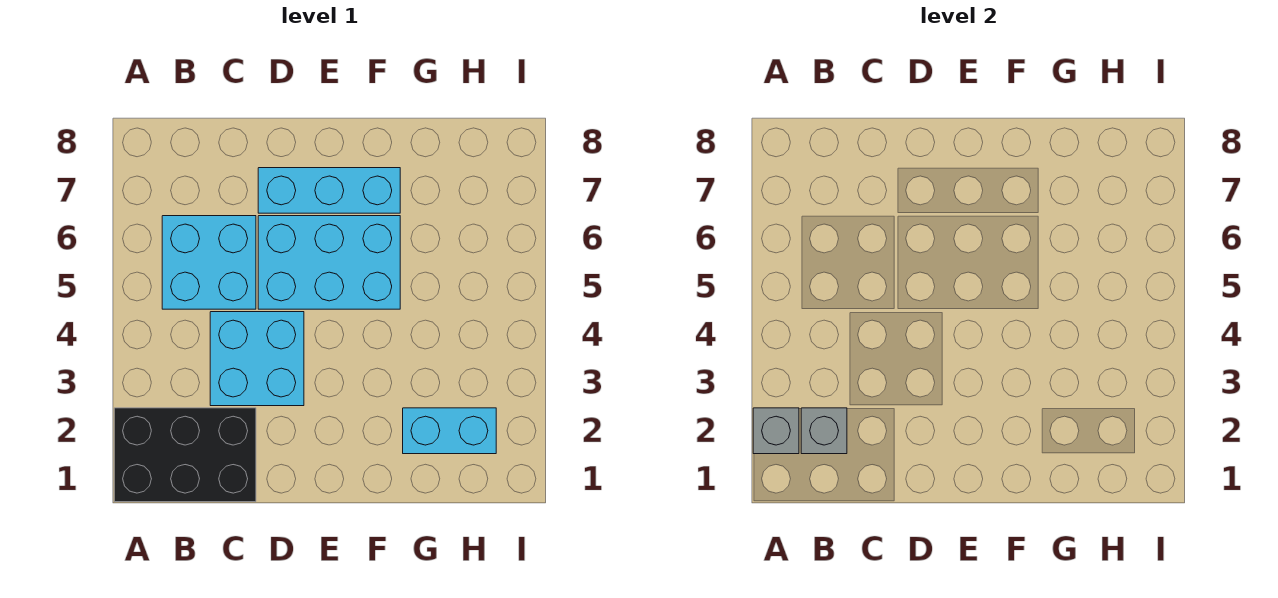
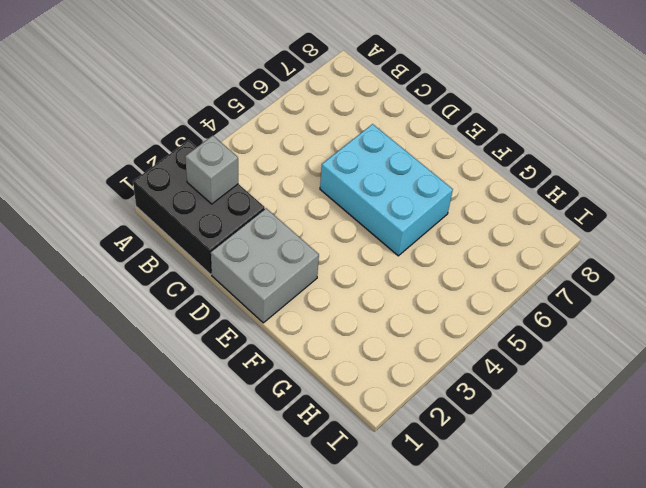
grey 2x2 brick [211,208,319,323] -> none
none -> cyan 2x2 brick [162,216,256,309]
none -> cyan 2x2 brick [210,312,304,406]

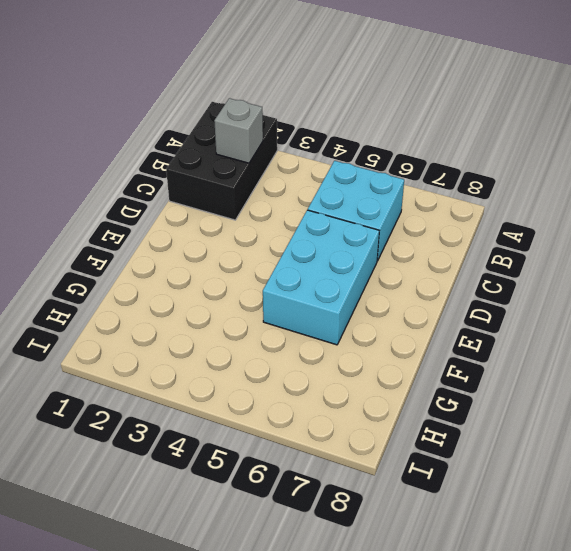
none -> cyan 2x2 brick [210,312,304,406]
none -> cyan 1x3 brick [258,168,400,213]

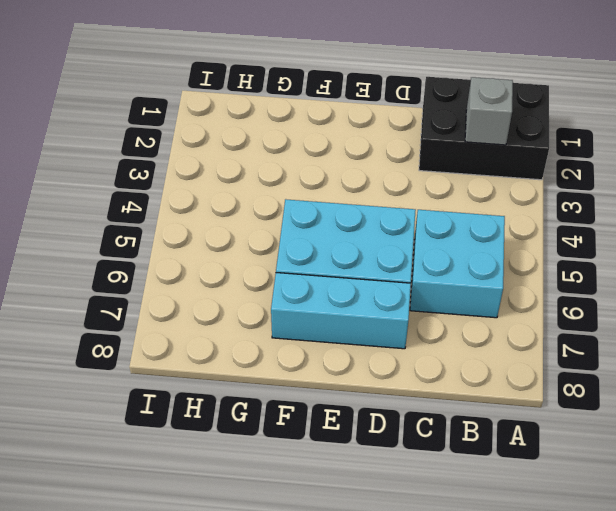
none -> cyan 2x2 brick [210,312,304,406]
none -> cyan 1x2 brick [403,408,496,454]

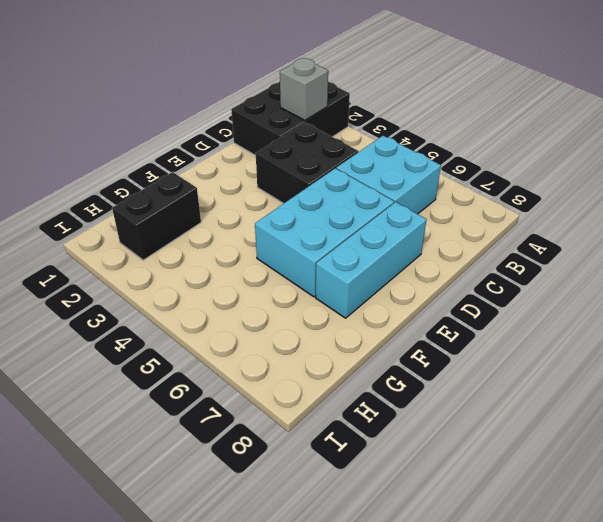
black 2x2 brick [256,123,358,204] -> cyan 2x2 brick [210,312,304,406]
black 1x2 brick [112,172,201,260] -> cyan 1x2 brick [403,408,496,454]
none -> grey 1x1 brick [753,408,799,454]

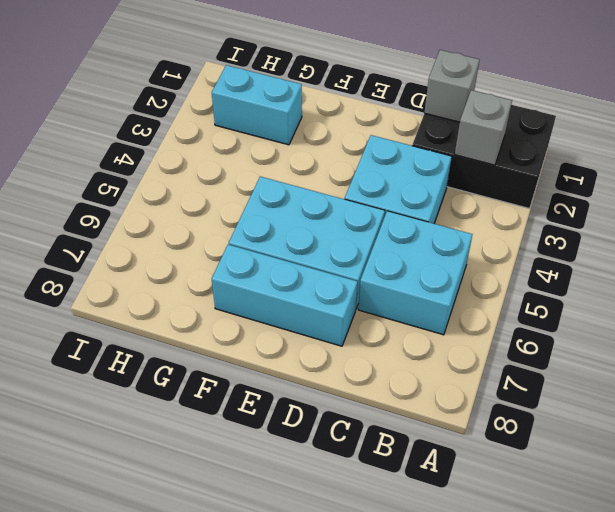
grey 1x1 brick [424,50,479,122] -> grey 1x1 brick moved to [753,408,799,454]

